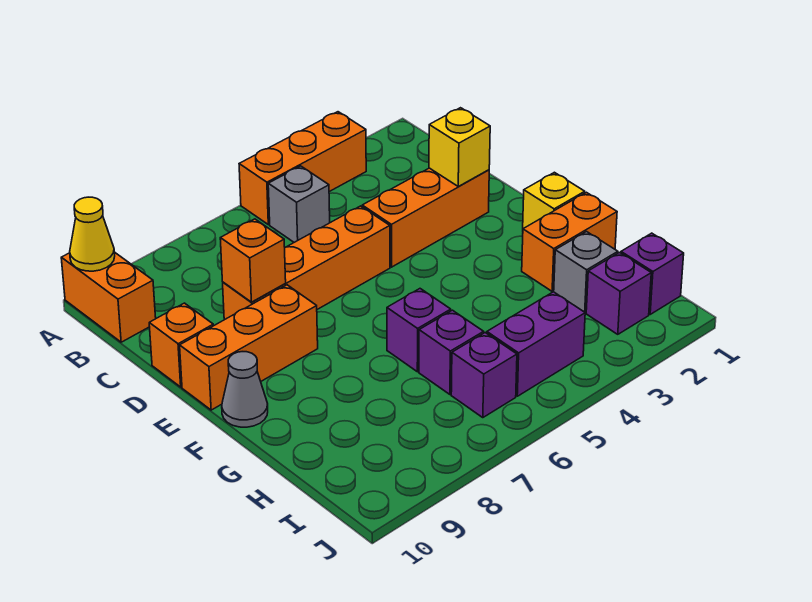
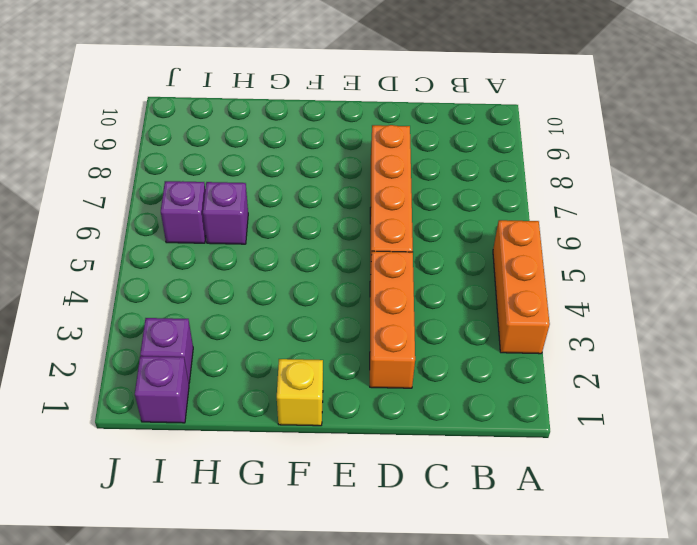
none -> orange 1x2 brick [61,252,156,342]
none -> grey 1x1 brick [268,166,330,242]
none -> orange 1x1 brick [149,303,213,387]

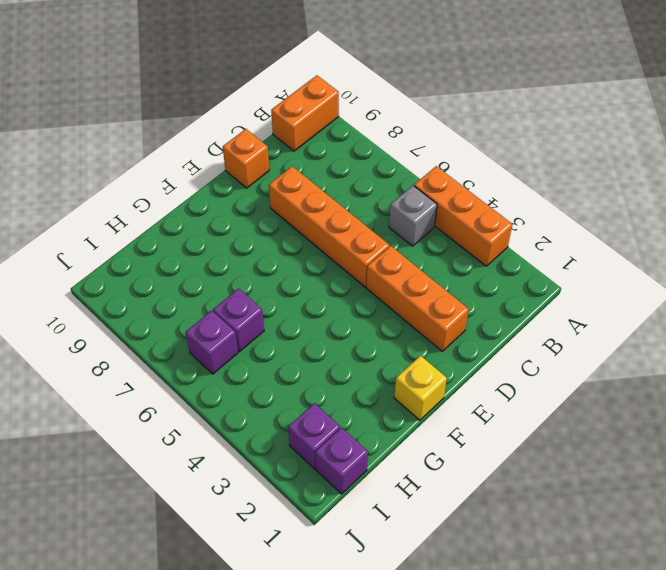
none -> orange 1x3 brick [180,285,318,410]
none -> grey 1x1 cone [222,352,268,427]
none -> orange 1x2 brick [522,192,617,291]

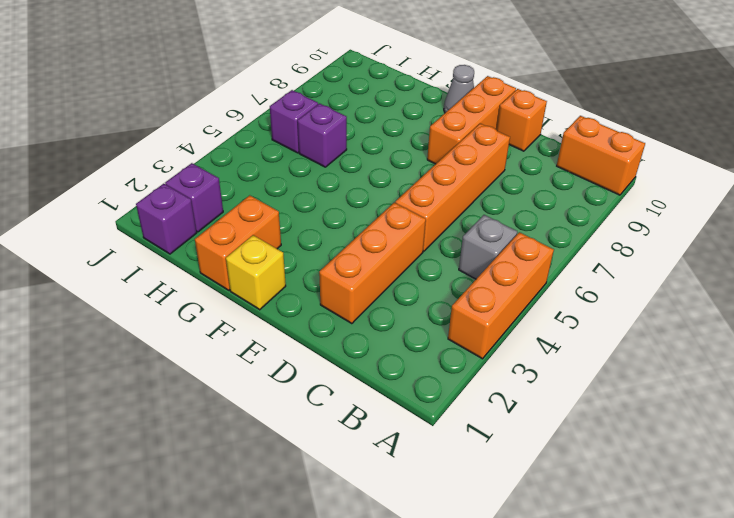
none -> purple 1x1 brick [387,289,451,372]
none -> grey 1x1 brick [554,232,618,313]
none -> purple 1x2 brick [487,292,585,396]

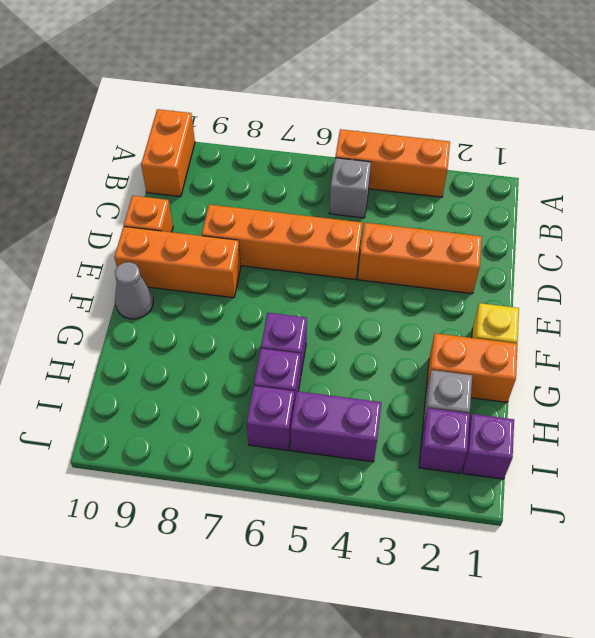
none -> yellow 1x1 cone [70,197,115,271]
none -> yellow 1x1 brick [429,108,490,186]
none -> orange 1x1 brick [220,219,286,302]

